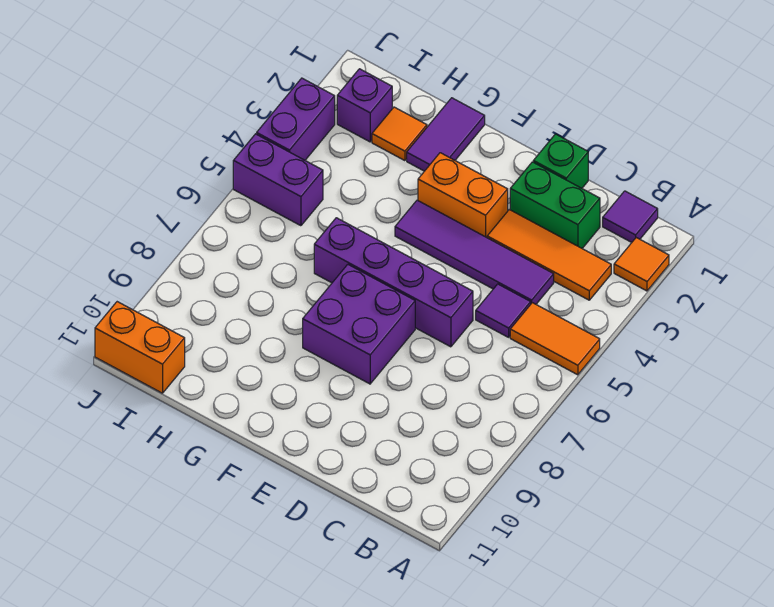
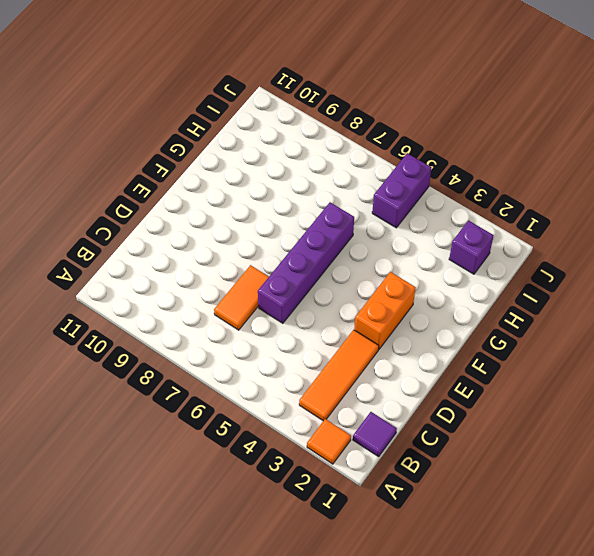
orange 1x2 tile [214,265,269,330] -> orange 1x2 tile moved to [510,303,600,375]
none -> green 1x2 brick [510,162,600,248]
none -> purple 1x4 tile [395,200,554,304]
none -> purple 1x1 tile [476,284,531,337]

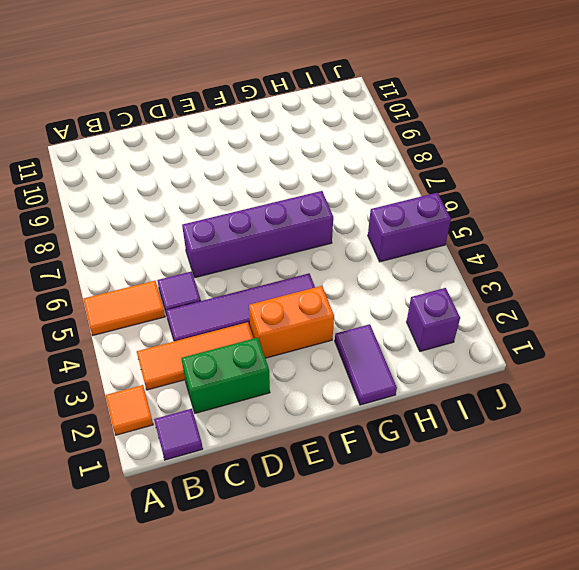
none -> green 1x1 brick [533,134,588,188]
none -> purple 2x2 brick [303,264,415,384]
none -> orange 1x1 tile [372,107,427,161]

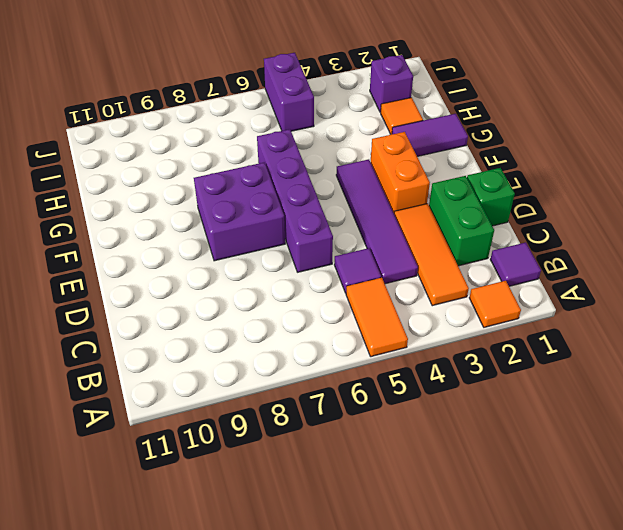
none -> orange 1x2 brick [95,302,185,393]
none -> purple 1x2 brick [257,78,335,160]

